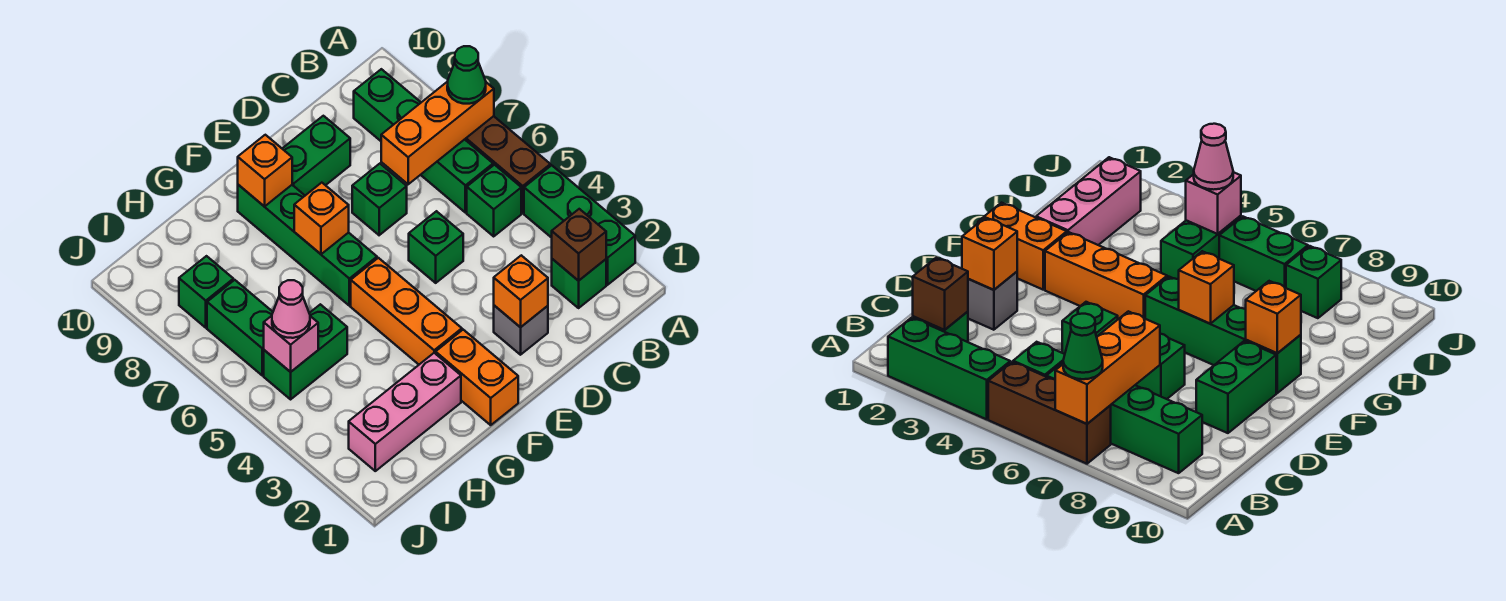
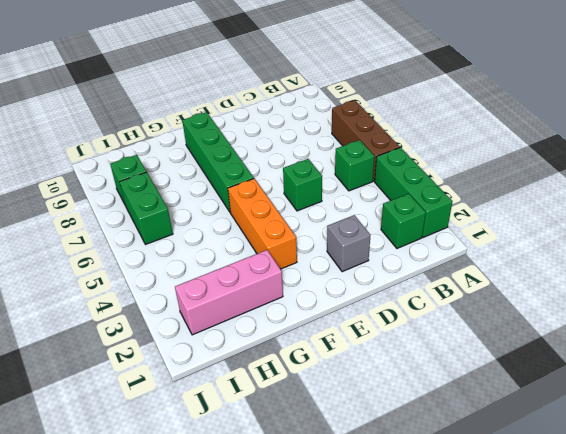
none -> green 1x4 brick [354,69,493,213]
none -> green 1x1 brick [352,164,407,235]
none -> green 1x2 brick [282,116,350,195]

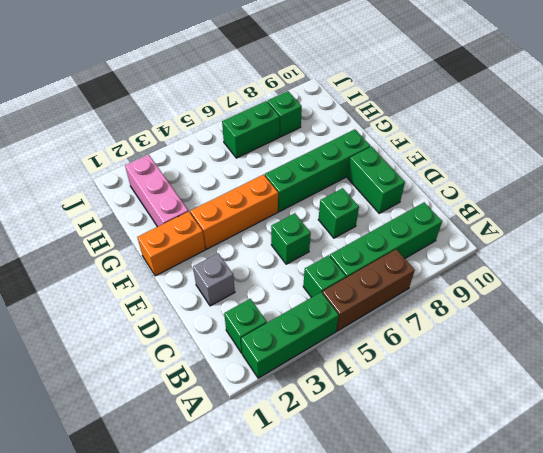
none -> green 1x2 brick [264,304,347,399]
none -> orange 1x3 brick [381,81,494,184]
none -> brown 1x1 brick [552,209,606,281]

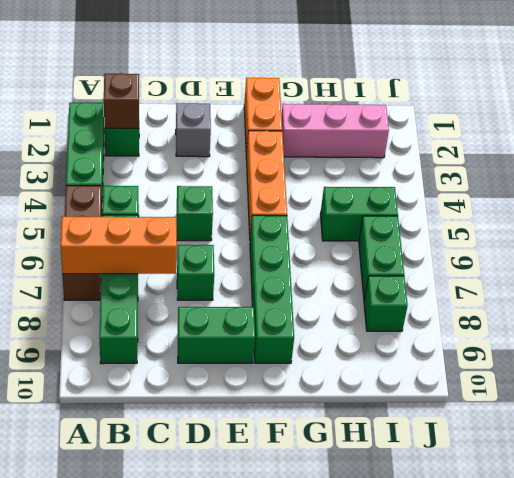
none -> orange 1x1 brick [494,255,548,327]
none -> orange 1x1 brick [294,183,349,254]
none -> orange 1x1 brick [238,135,292,207]

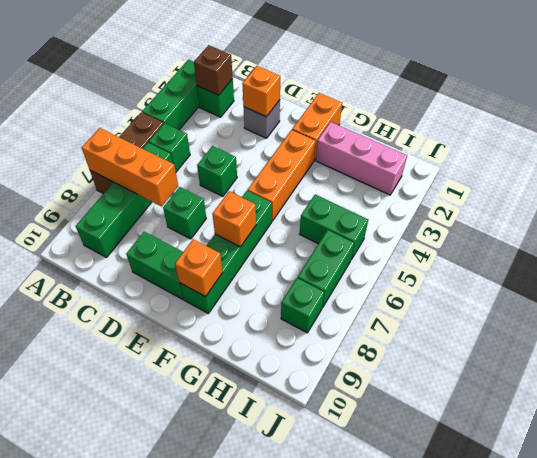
none -> pink 1x1 brick [264,316,318,372]
none -> green 1x1 cone [447,46,486,104]
none -> pink 1x1 cone [272,280,310,338]

